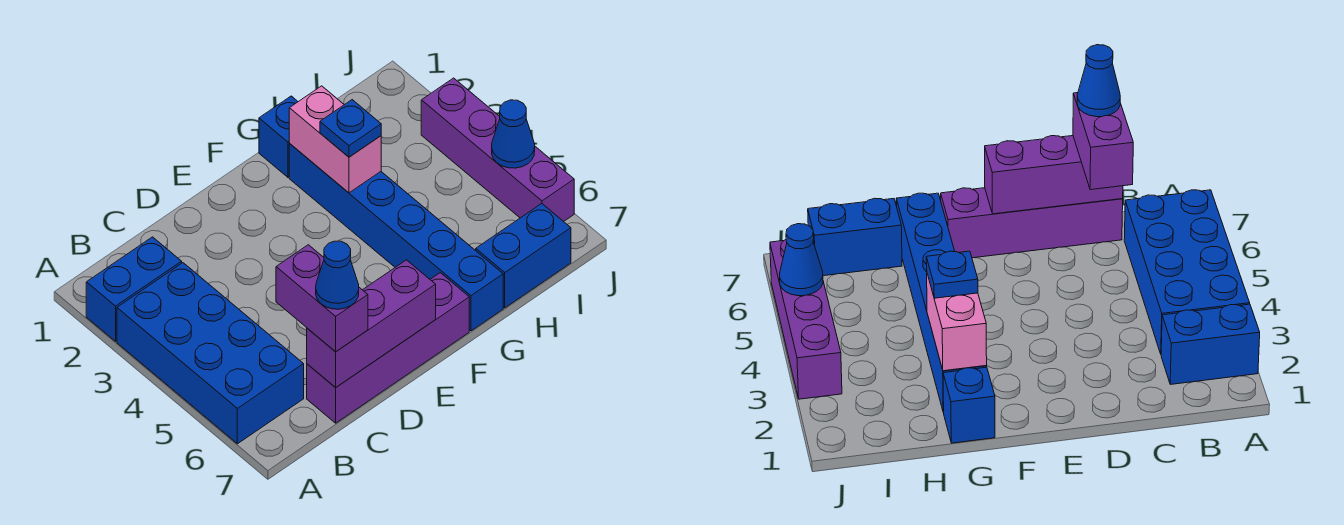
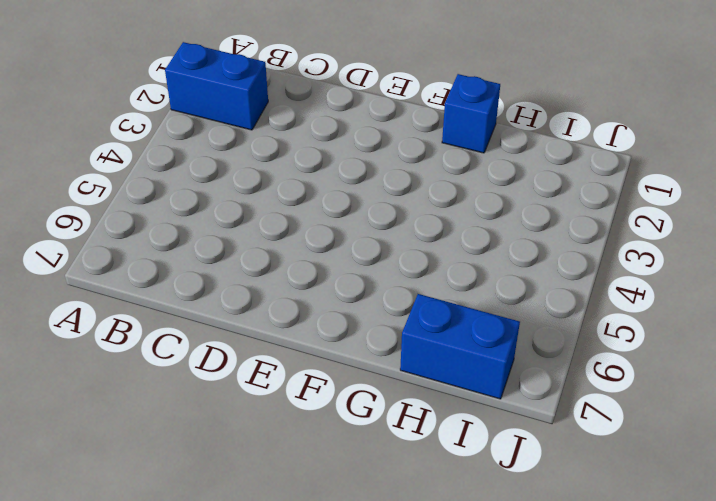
none -> blue 2x4 brick [117,263,304,444]
none -> purple 1x4 brick [307,273,469,423]
none -> blue 1x6 brick [289,144,503,331]

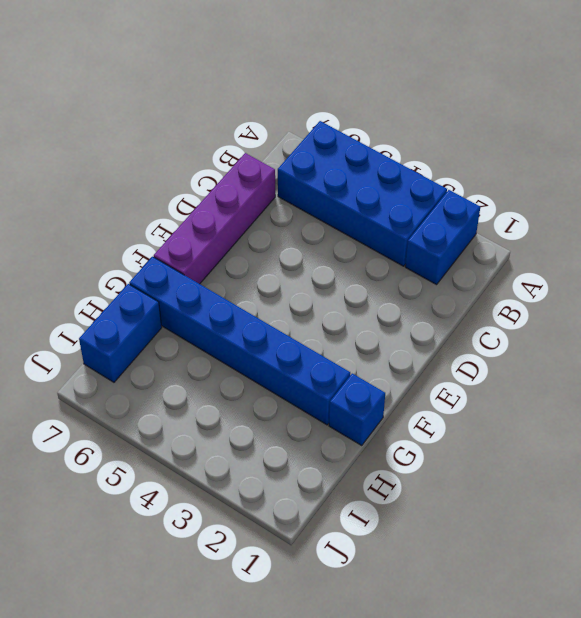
none -> purple 1x4 brick [421,78,574,222]
none -> purple 1x3 brick [307,260,436,388]
none -> pink 1x2 brick [289,86,381,193]

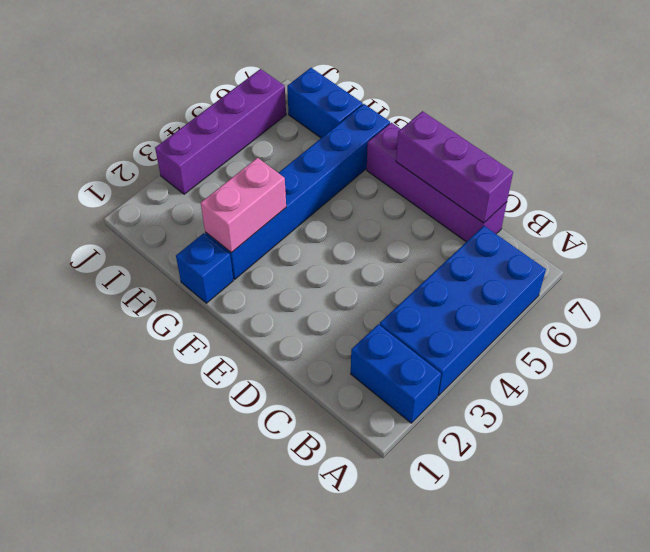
none -> blue 1x1 cone [492,100,535,168]
none -> purple 1x2 brick [276,245,368,352]
none -> blue 1x1 plate [320,100,381,157]

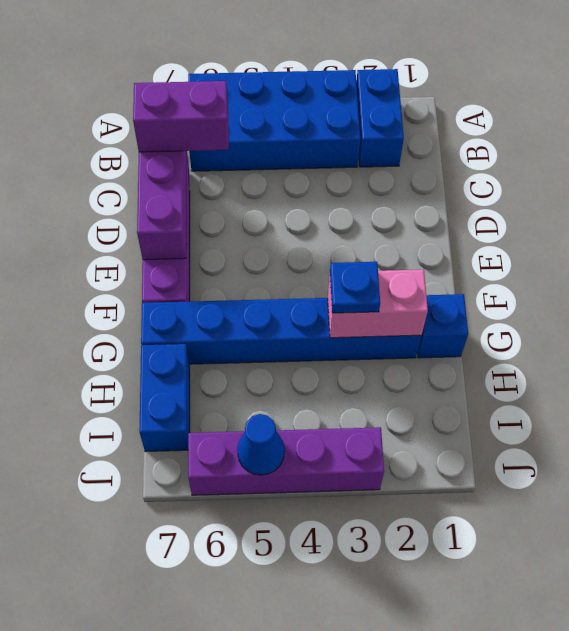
none -> blue 1x1 cone [316,241,359,309]

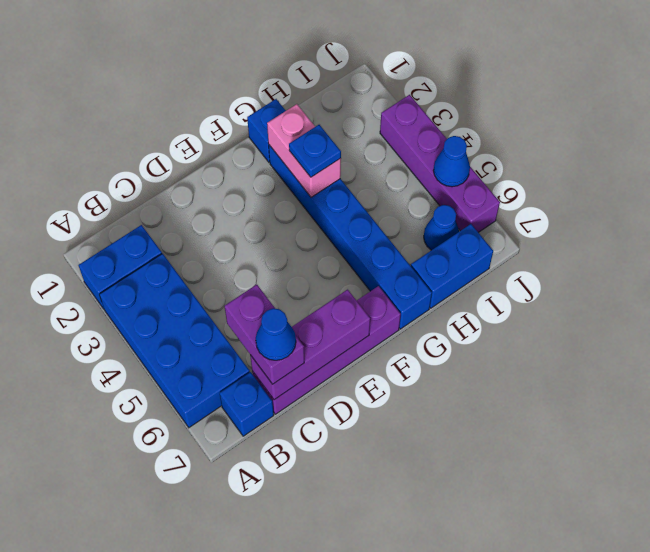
blue 1x1 brick [220,372,274,436] -> none
blue 1x1 cone [424,205,459,250] -> none

